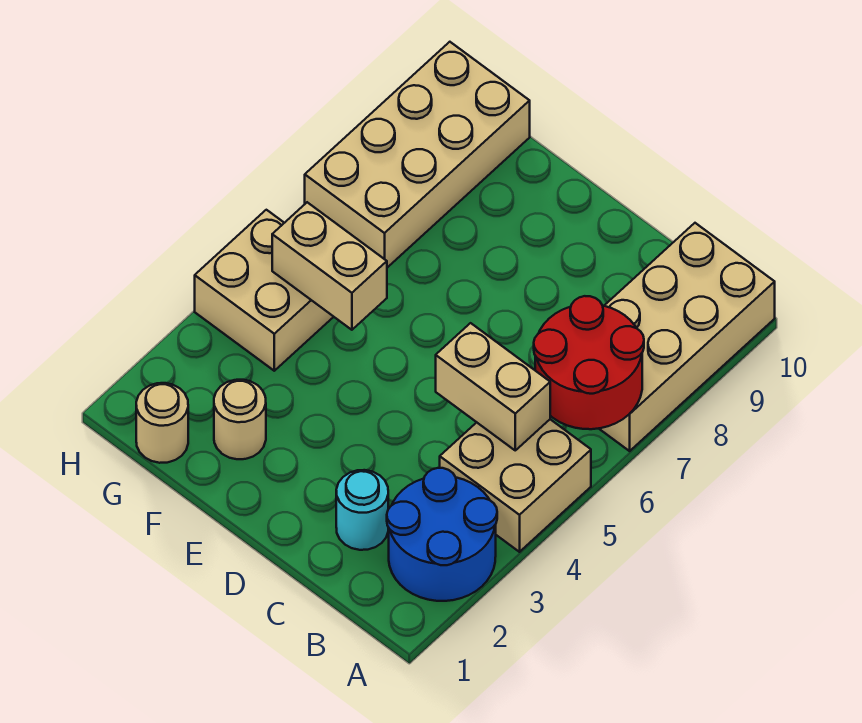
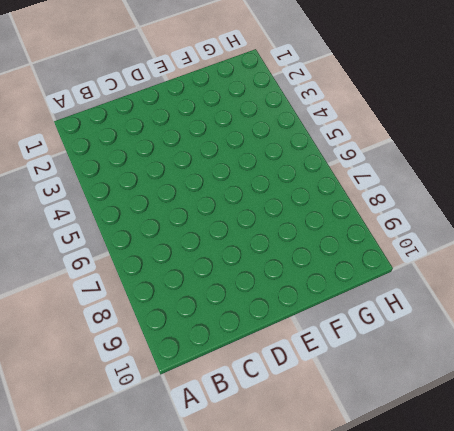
none -> blue 2x2 round brick [387,468,497,601]
none -> tan 2x2 brick [440,419,591,552]

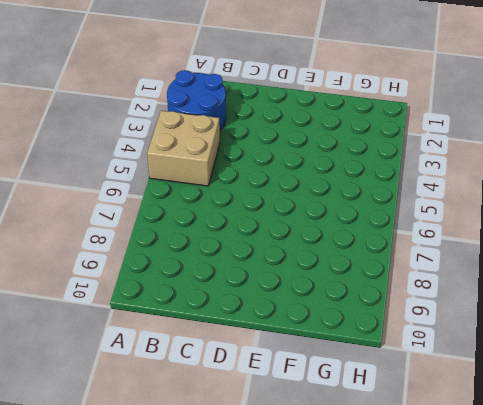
none -> tan 2x4 brick [599,223,775,451]
none -> cyan 1x1 round brick [336,470,388,550]

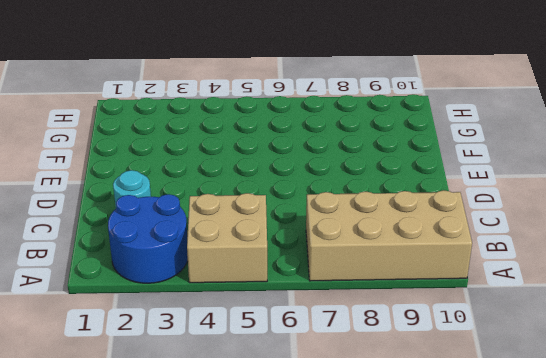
none -> tan 1x1 round brick [214,380,266,459]
none -> tan 1x1 round brick [136,383,188,463]

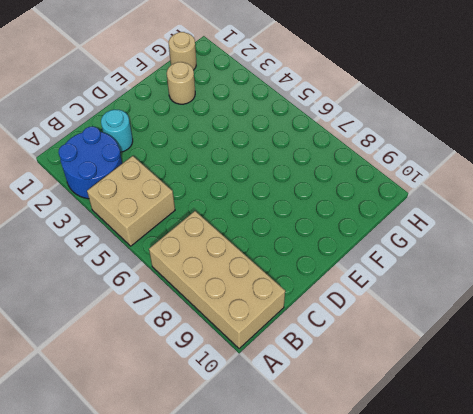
none -> tan 2x2 brick [195,210,333,371]
none -> tan 2x4 brick [305,42,530,268]

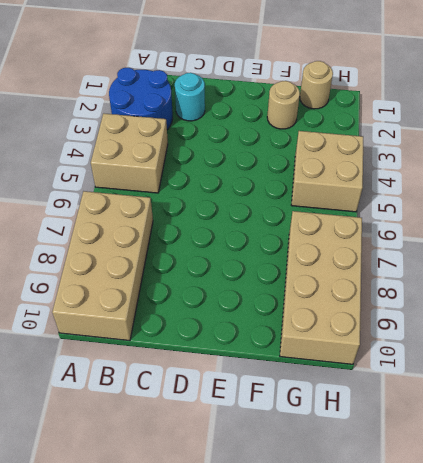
none -> red 2x2 round brick [534,296,644,429]
none -> tan 1x2 brick [436,323,550,450]

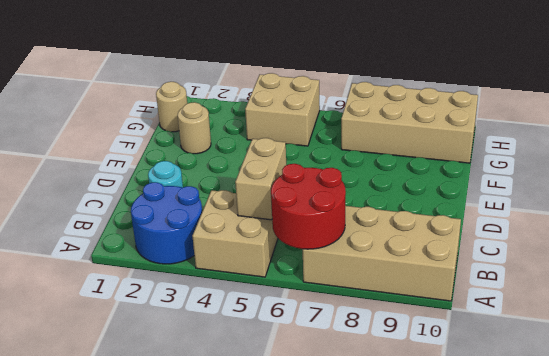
none -> tan 1x2 brick [272,202,387,330]

